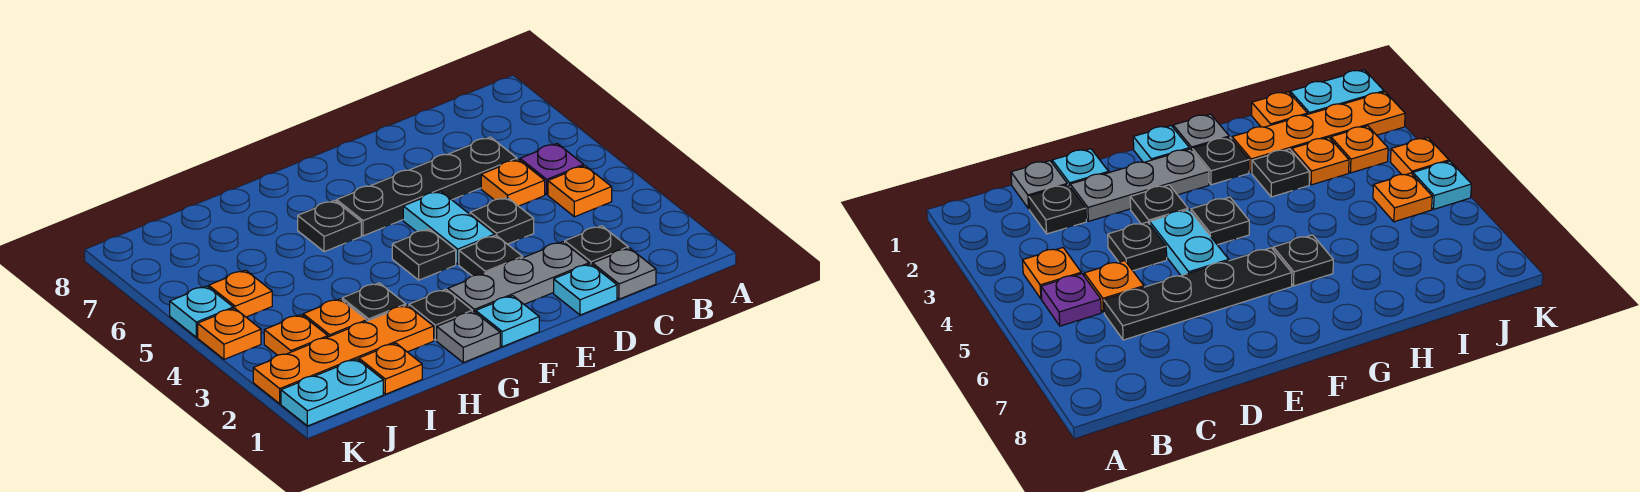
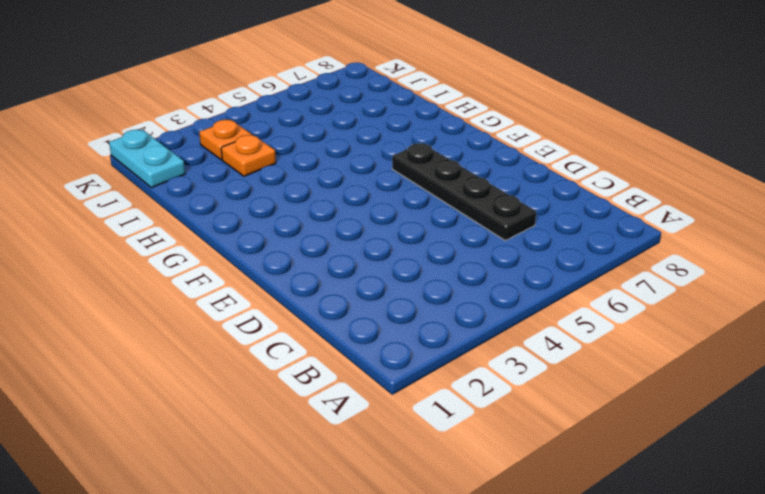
none -> orange 1x1 plate [548,166,612,217]
none -> purple 1x1 plate [520,144,584,194]
none -> grey 1x1 plate [592,248,656,299]

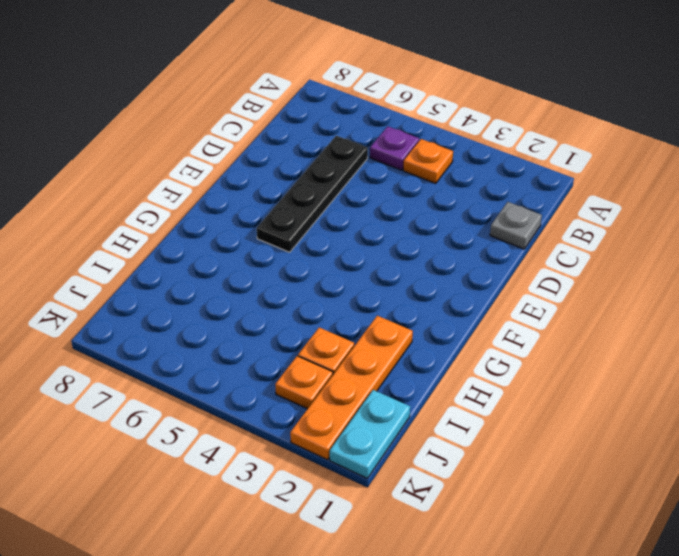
none -> black 1x1 plate [565,226,628,264]
none -> orange 1x1 plate [481,159,545,206]
none -> cyan 1x1 plate [554,264,617,315]

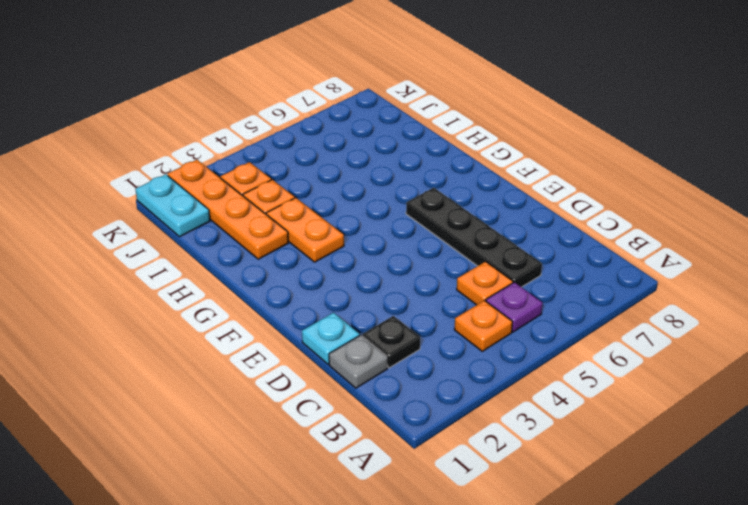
orange 1x2 plate [266,198,344,262] -> black 1x1 plate [342,283,406,321]
none -> grey 1x3 plate [448,242,589,313]
none -> black 1x1 plate [470,197,534,244]
none -> black 1x1 plate [459,235,523,276]

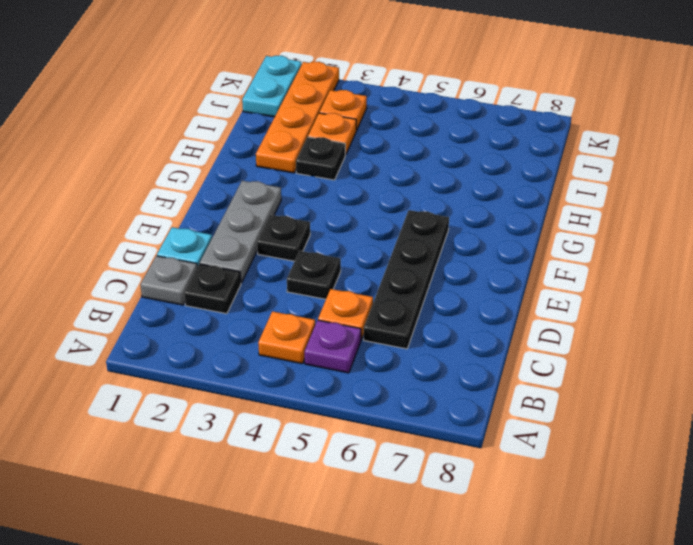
none -> cyan 1x2 plate [403,191,495,264]
none -> cyan 1x1 plate [476,296,539,347]
none -> black 1x1 plate [392,229,456,280]

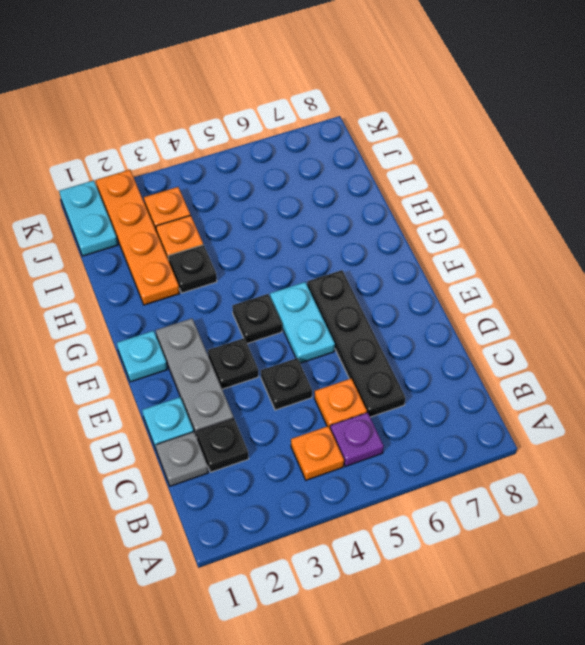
cyan 1x2 plate [270,282,335,363] -> cyan 1x2 plate turned to [403,191,495,264]
none -> grey 1x1 plate [437,311,500,363]
none -> black 1x1 plate [409,289,472,340]
none -> black 1x1 plate [298,200,361,252]

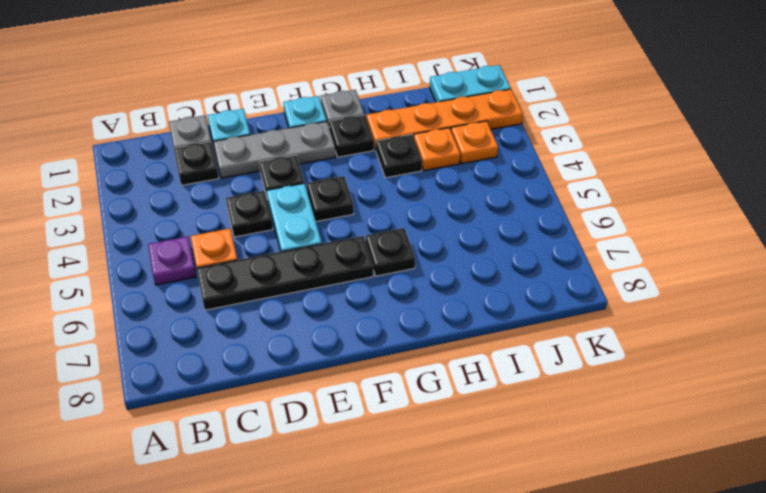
none -> orange 1x1 plate [548,166,612,217]
none -> orange 1x1 plate [359,343,422,394]
none -> orange 1x1 plate [209,270,272,317]

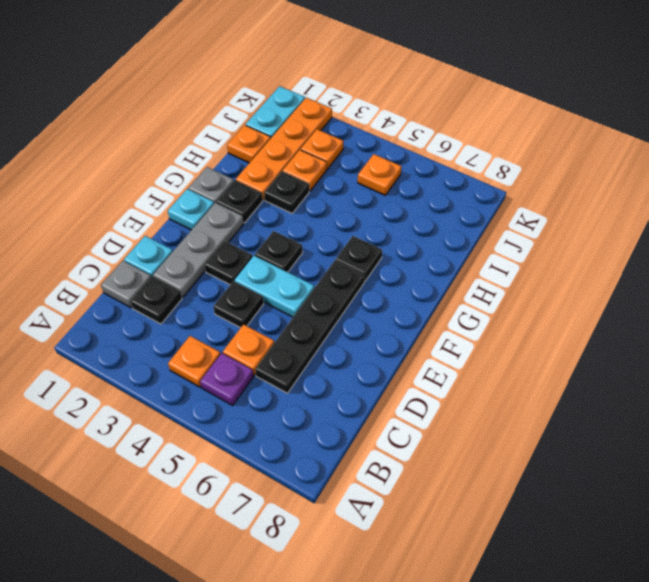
none -> orange 1x1 plate [198,308,261,359]
none -> cyan 1x1 plate [170,286,233,337]

